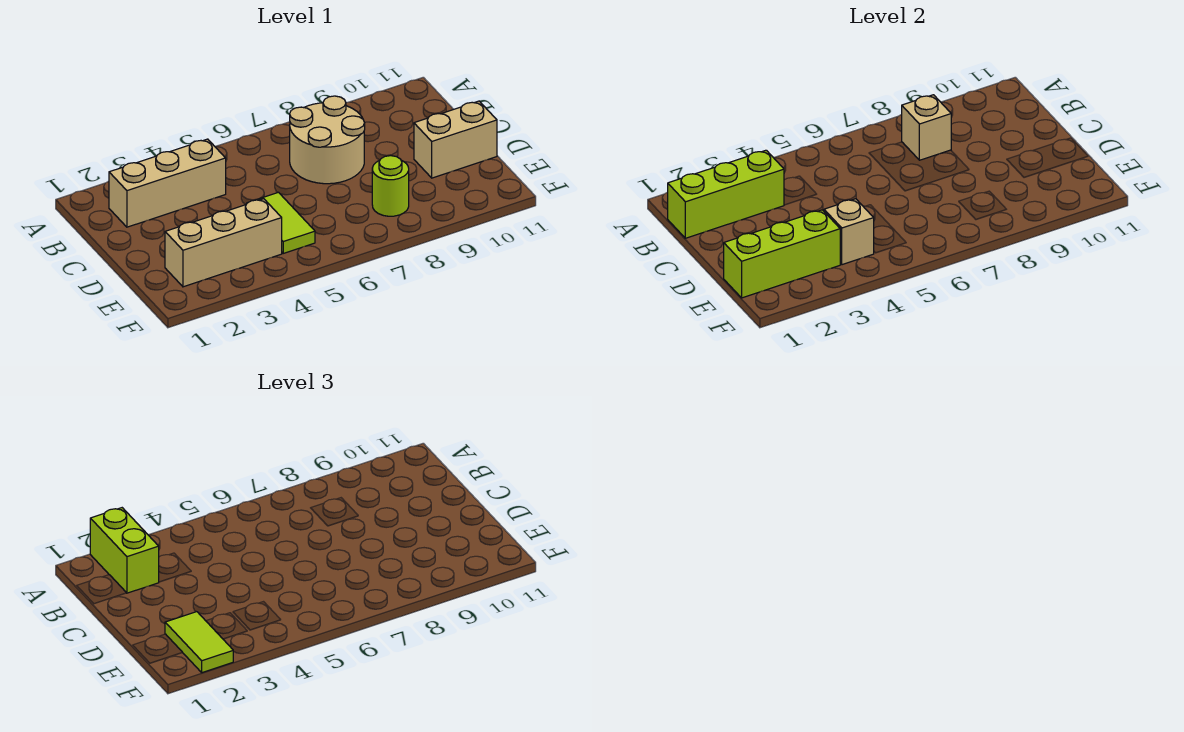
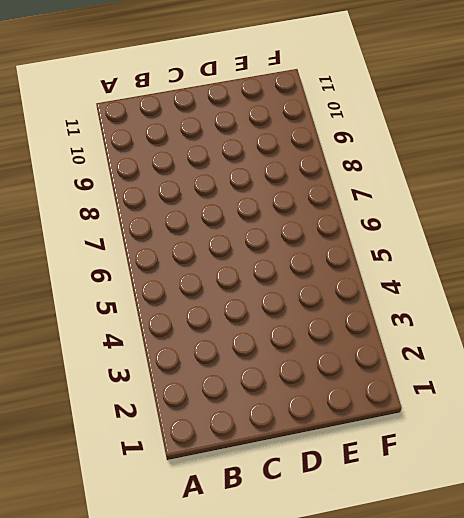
none -> tan 1x3 brick [109,139,226,227]
none -> tan 2x2 round brick [290,96,365,184]
none -> lime 1x2 tile [257,192,315,253]

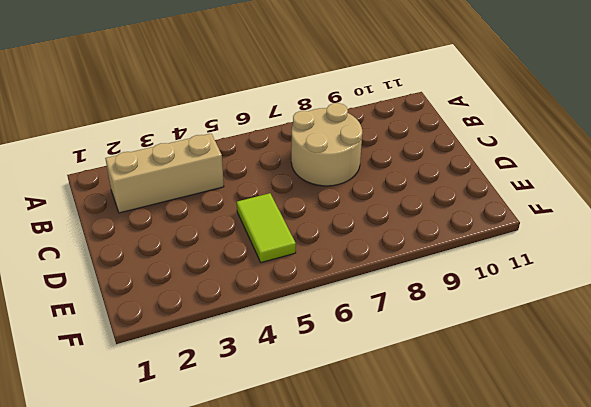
none -> tan 1x2 brick [414,101,497,178]
none -> tan 1x3 brick [165,199,282,287]
none -> lime 1x1 round brick [372,156,409,216]

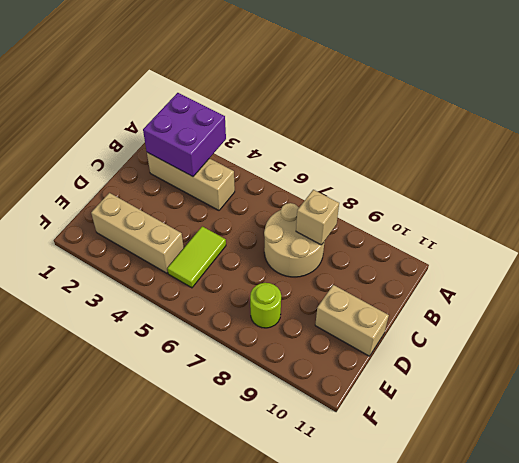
purple 2x2 brick [143,93,226,177] -> lime 1x3 brick [668,150,784,238]
none -> lime 1x3 brick [724,210,841,298]
none -> tan 1x1 brick [824,199,874,265]
none -> lime 1x2 brick [90,508,159,593]

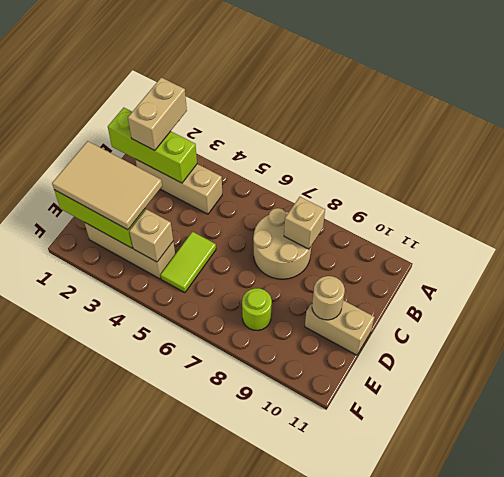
tan 1x2 brick [128,78,187,151] -> lime 1x2 brick [90,508,159,593]
tan 2x3 tile [52,141,162,230] -> lime 1x2 tile [165,612,233,673]
tan 1x1 round brick [312,276,345,320] -> none

